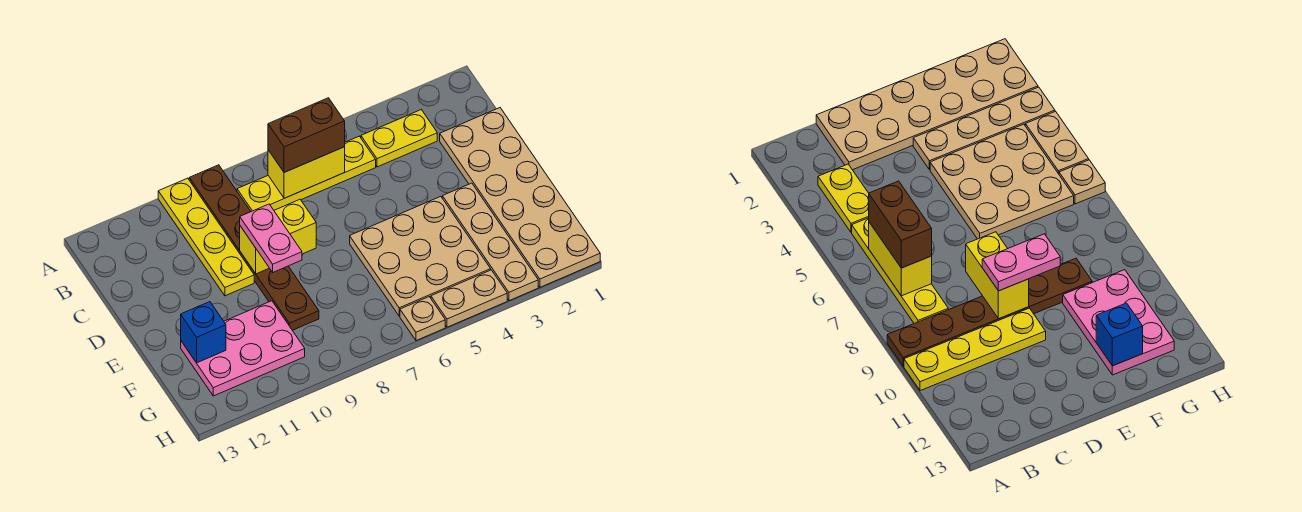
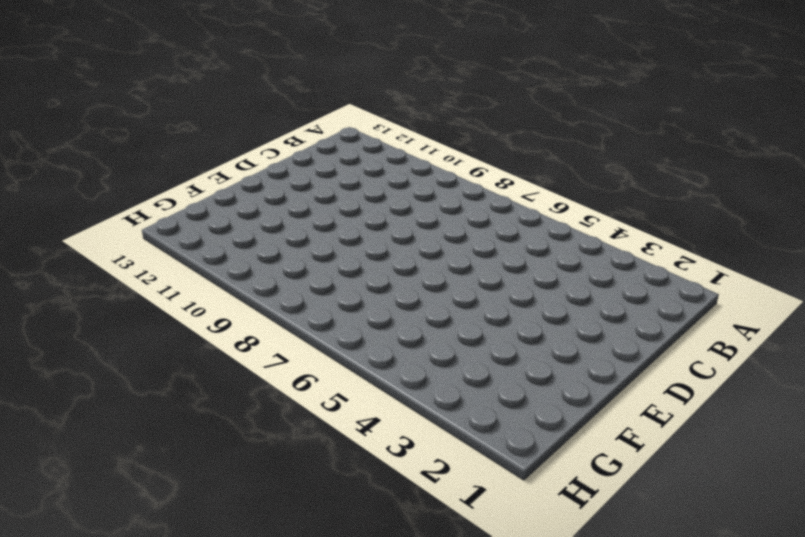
none -> brown 1x6 plate [189,165,319,330]
none -> yellow 1x4 plate [158,178,254,296]
none -> yellow 1x2 plate [361,110,437,167]

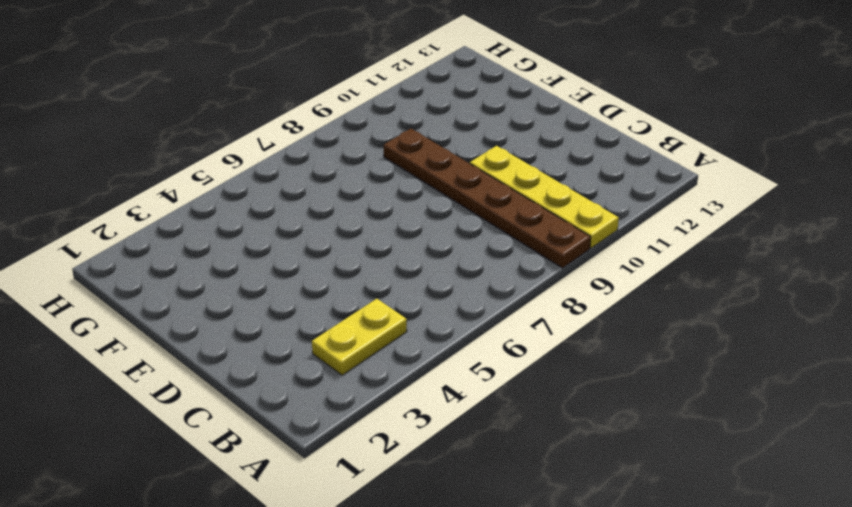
none -> yellow 1x4 plate [237,136,376,212]
none -> tan 2x6 plate [440,108,600,287]
none -> tan 1x4 plate [442,183,538,301]

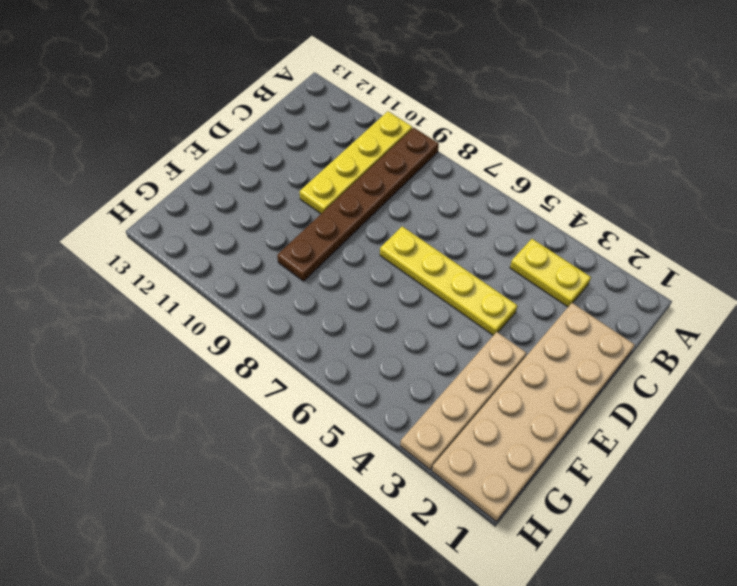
yellow 1x4 plate [380,226,518,335] -> yellow 1x4 plate moved to [237,136,376,212]
none -> tan 3x3 plate [350,196,491,316]
none -> pink 2x3 plate [181,301,305,396]
none -> tan 1x2 plate [431,270,507,327]

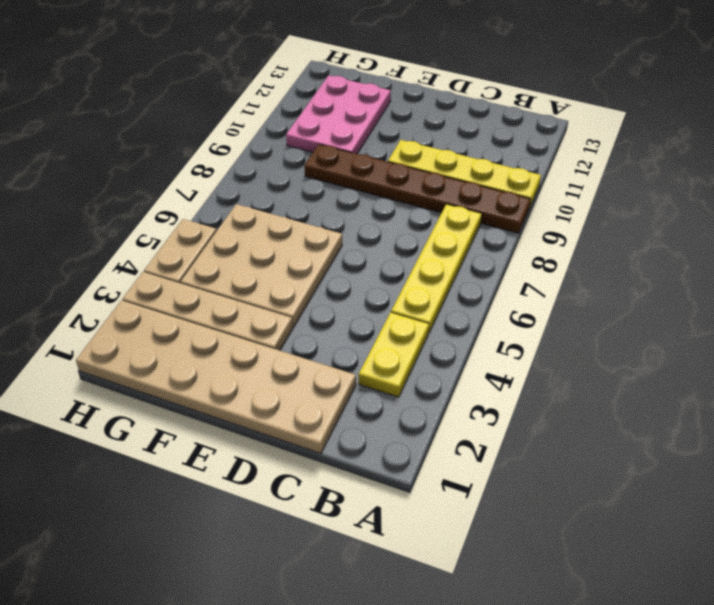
none -> tan 1x1 plate [400,297,445,341]
none -> yellow 1x2 brick [268,147,345,198]
none -> yellow 1x2 brick [240,199,316,274]

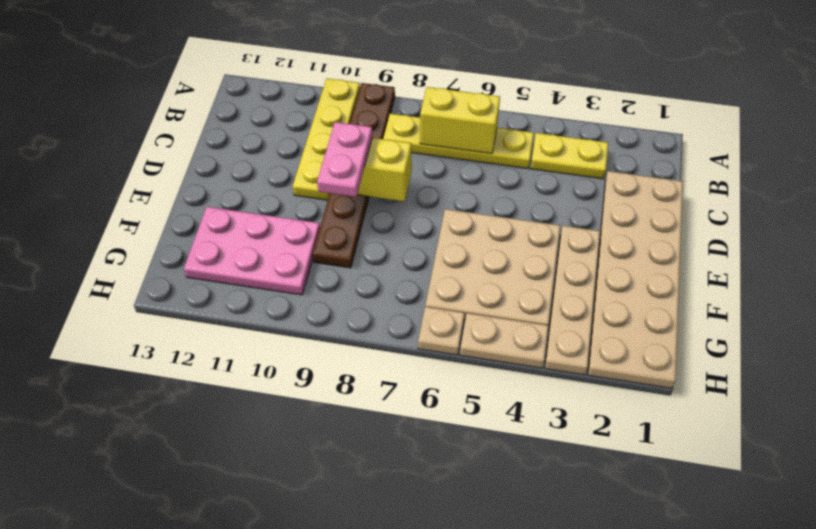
none -> blue 1x1 brick [181,302,226,363]
none -> brown 1x2 brick [268,98,345,173]

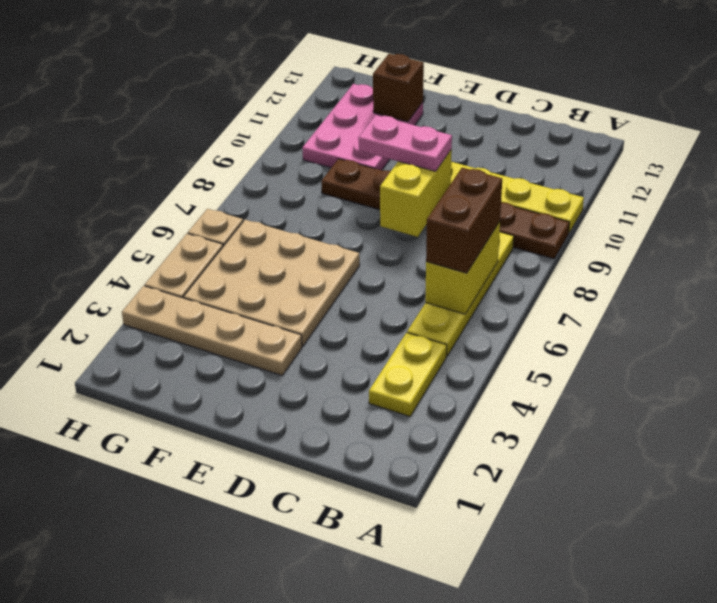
brown 1x1 brick [373,54,424,122] -> blue 1x1 brick [181,302,226,363]
none -> tan 2x6 plate [440,108,600,287]

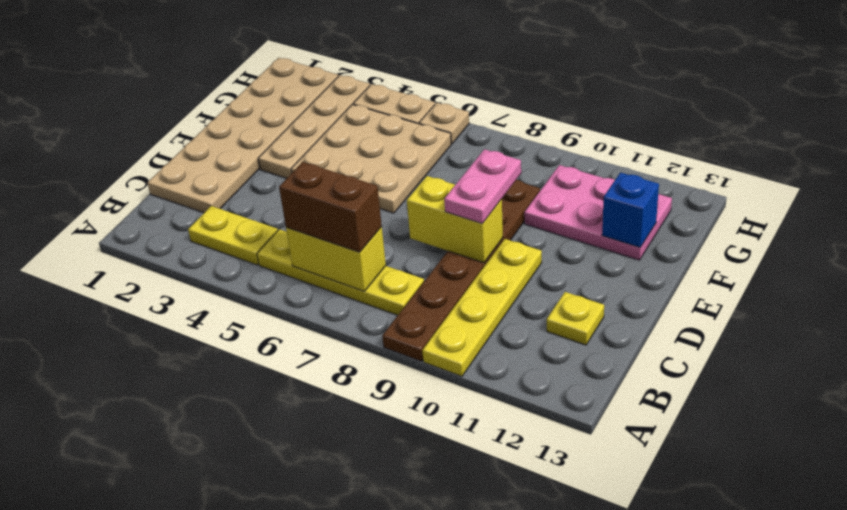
yellow 1x1 plate [547,292,604,345] -> none

